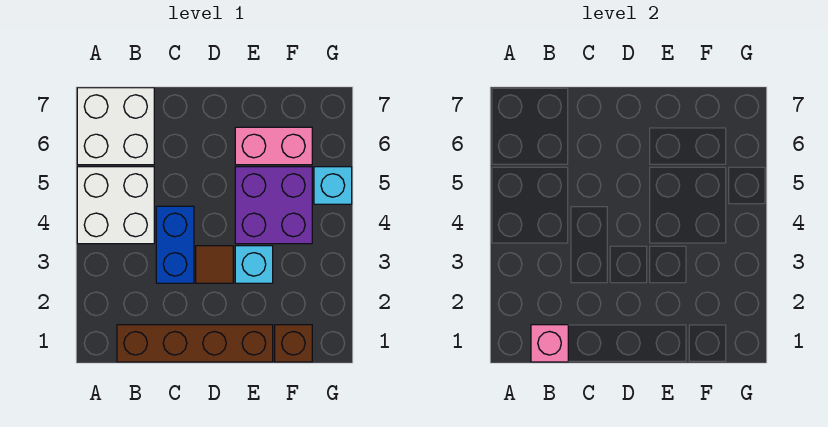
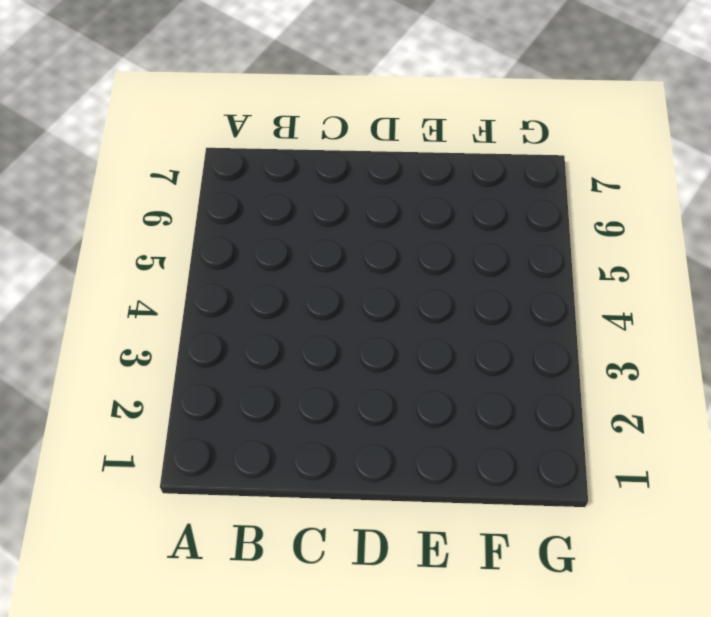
none -> white 2x2 brick [77,167,154,244]
none -> white 2x2 brick [77,88,154,165]

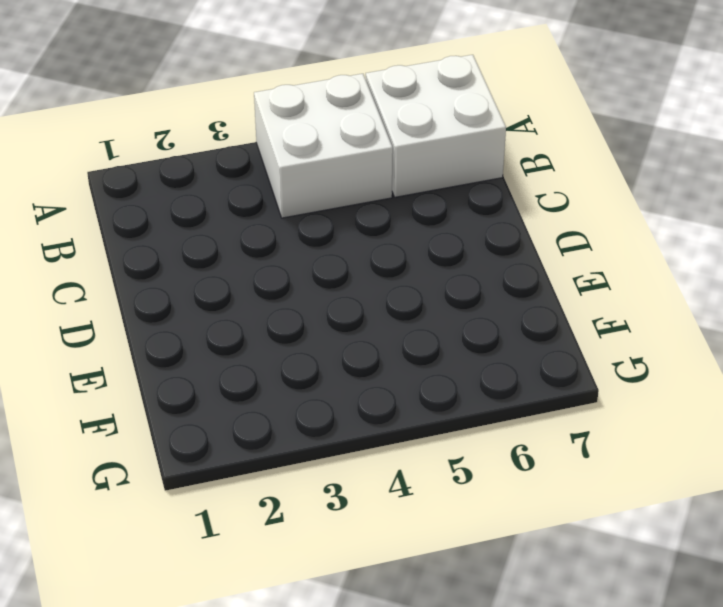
none -> brown 1x4 brick [117,325,273,362]
none -> blue 1x2 brick [156,206,194,283]

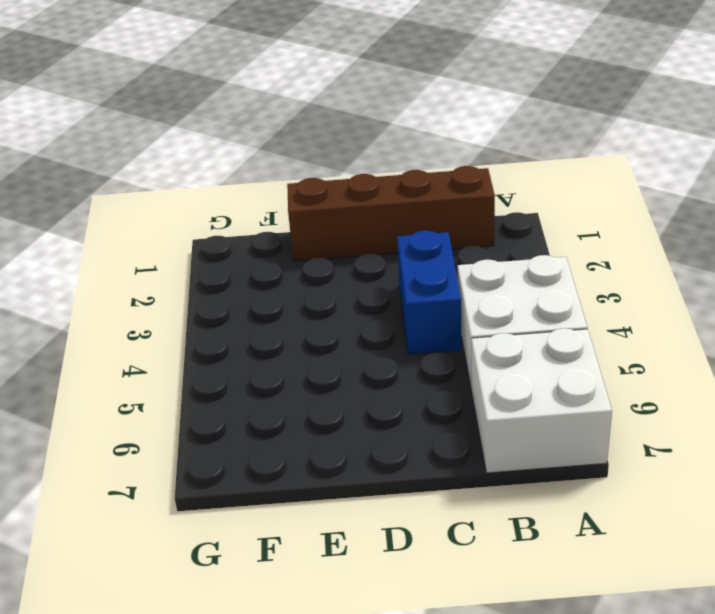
none -> brown 1x1 tile [196,246,233,283]
none -> cyan 1x1 brick [235,246,273,283]

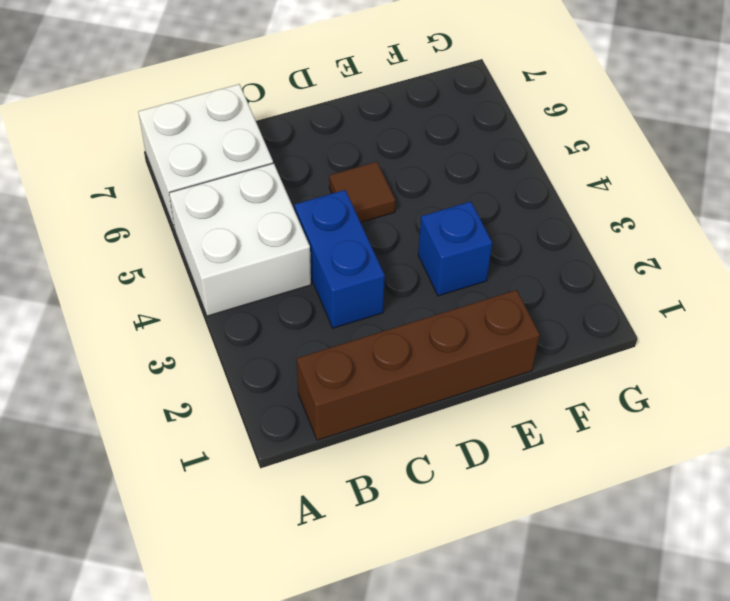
brown 1x1 tile [329,162,396,222] -> brown 1x1 tile moved to [196,246,233,283]
blue 1x1 brick [418,202,492,296] -> cyan 1x1 brick [235,246,273,283]
none -> purple 2x2 brick [235,167,312,244]
none -> pink 1x2 brick [235,127,312,165]

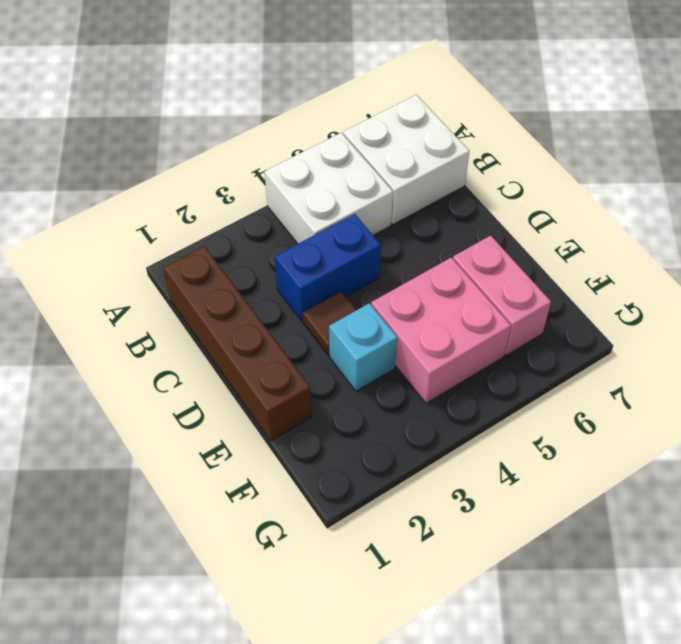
pink 2x2 brick [371,258,511,403] -> purple 2x2 brick [235,167,312,244]
none -> brown 1x1 brick [275,325,312,362]
none -> cyan 1x1 brick [314,167,352,204]

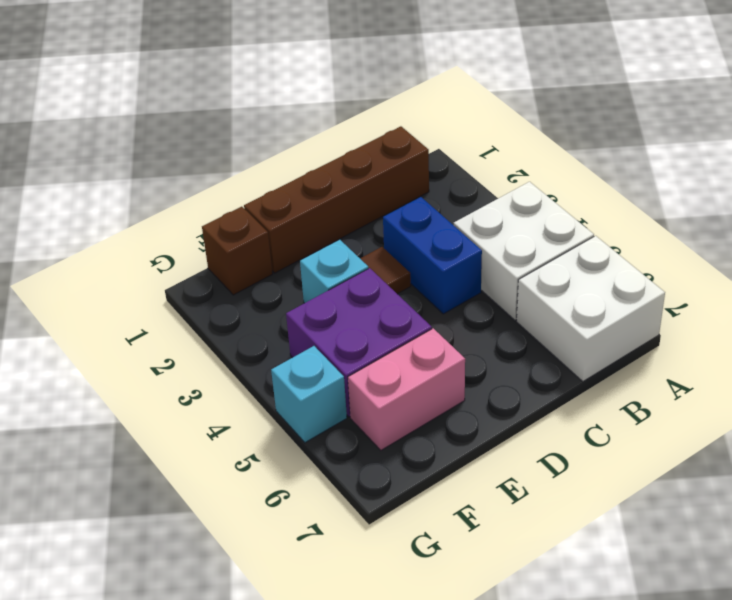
none -> pink 1x1 brick [531,325,568,362]

